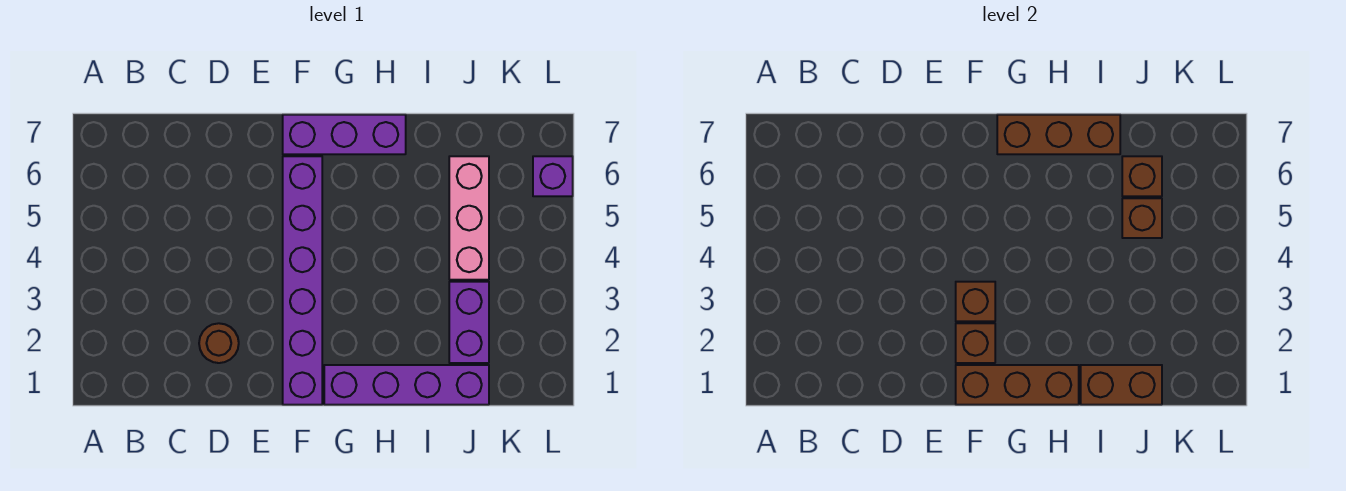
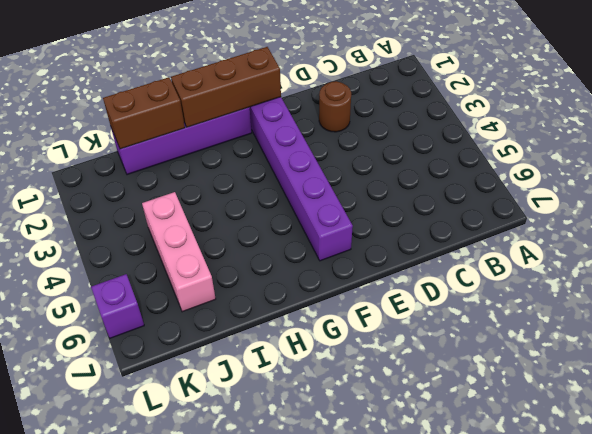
none -> purple 1x3 brick [283,115,406,154]
none -> purple 1x2 brick [449,282,489,363]
none -> brown 1x1 brick [956,323,995,363]

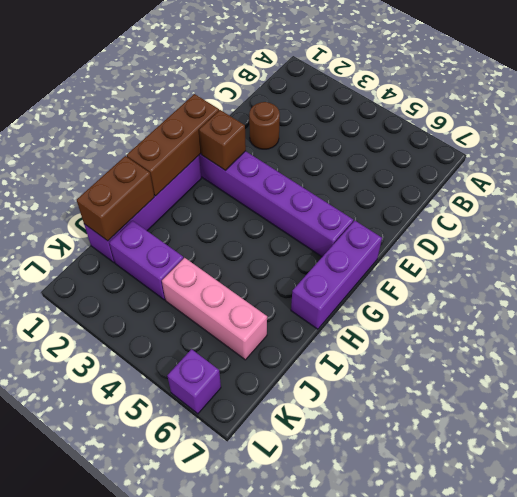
none -> brown 1x1 brick [956,282,995,321]
none -> brown 1x3 brick [997,115,1120,154]
none -> brown 1x1 brick [1122,198,1162,238]

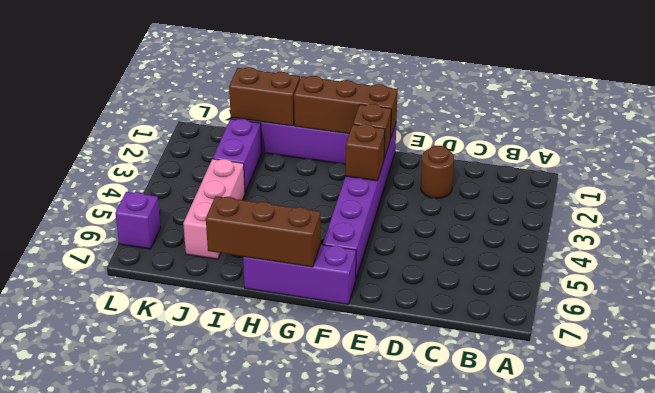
none -> brown 1x1 brick [1122,198,1162,238]
none -> brown 1x1 brick [1122,156,1162,196]

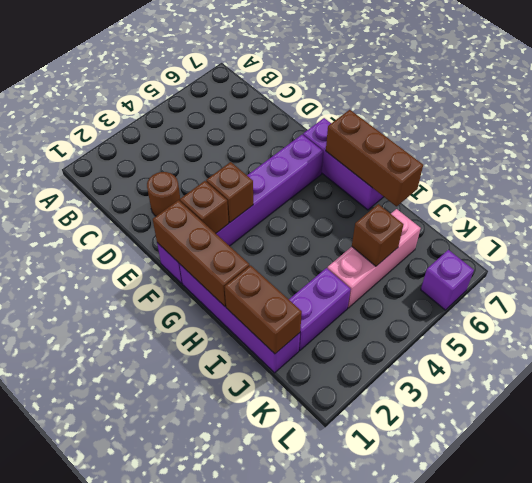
none -> brown 1x1 brick [1122,156,1162,196]

